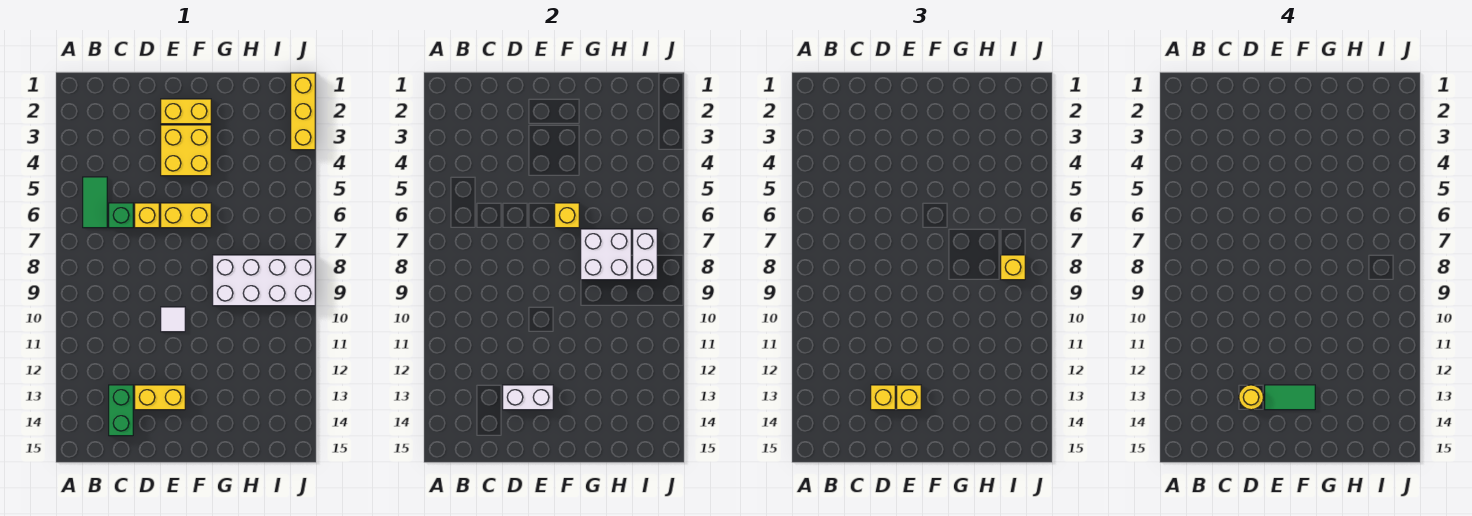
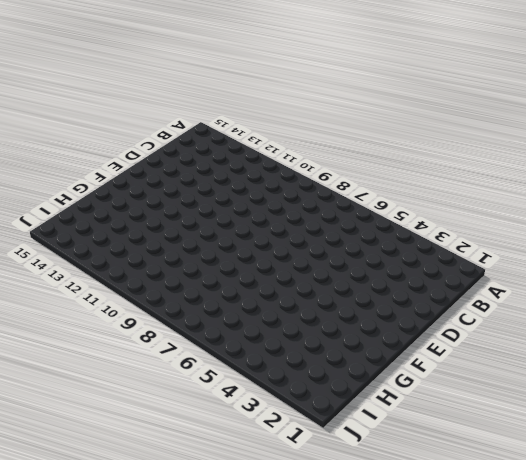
none -> green 1x2 tile [83,177,107,228]
none -> green 1x1 brick [109,203,133,228]
none -> green 1x2 brick [109,385,133,436]

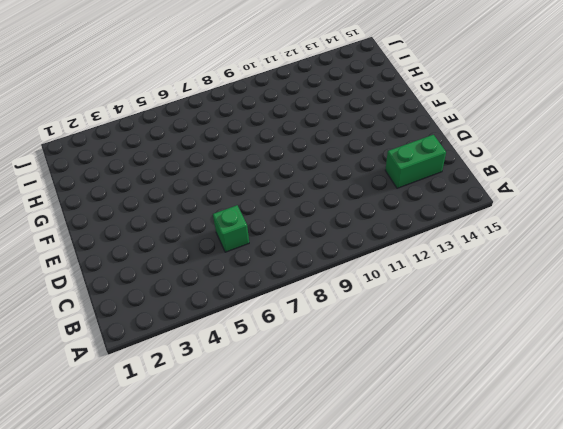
none -> green 1x2 tile [83,177,107,228]
none -> yellow 1x1 brick [135,203,159,228]
none -> yellow 1x2 brick [135,385,185,410]

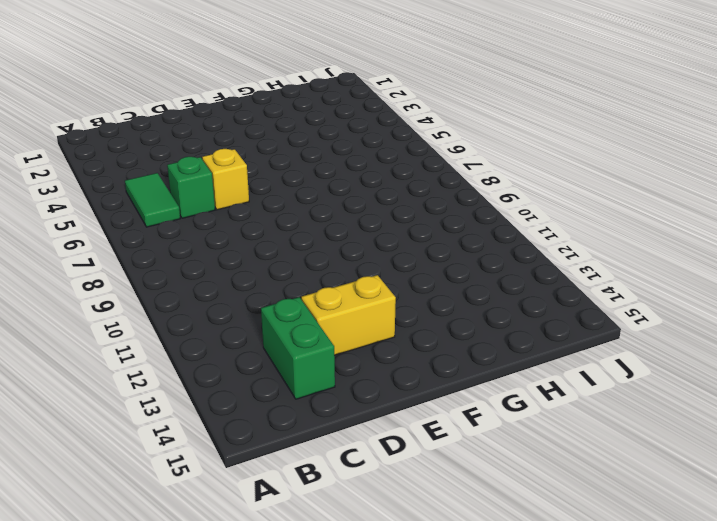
none -> yellow 1x2 brick [161,99,211,124]
none -> yellow 2x2 brick [161,125,211,176]
none -> yellow 1x2 brick [161,203,211,228]

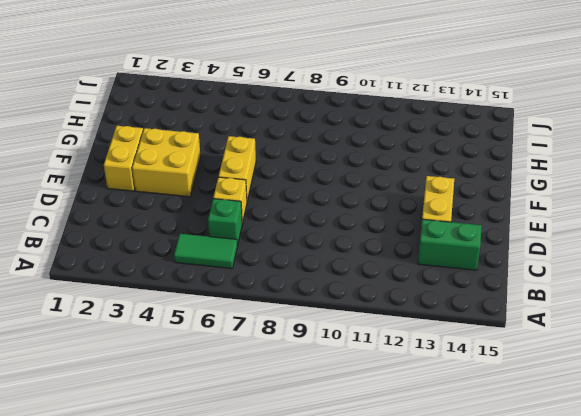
none -> white 1x1 tile [161,307,185,332]
none -> white 2x4 brick [213,255,315,306]
none -> yellow 1x3 brick [291,73,315,150]

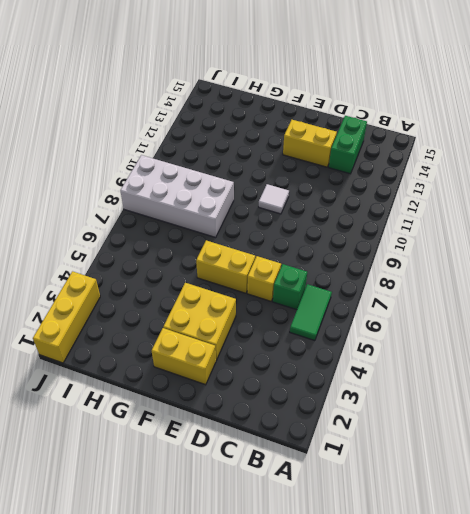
none -> white 1x2 brick [503,385,553,410]
none -> yellow 1x1 brick [555,203,579,228]
none -> white 2x2 brick [581,229,631,280]

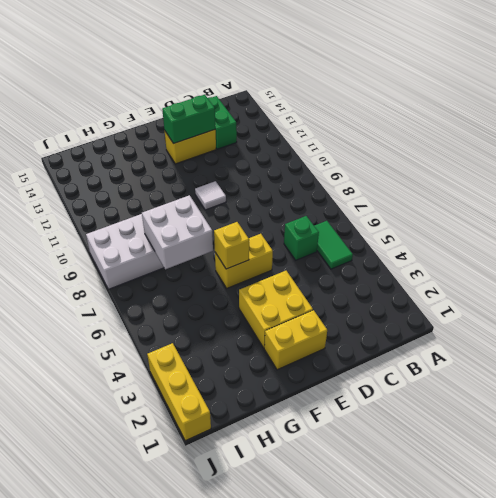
green 1x2 brick [162,95,215,143] -> white 1x2 brick [503,385,553,410]
none -> yellow 1x1 brick [135,203,159,228]
none -> white 1x2 brick [633,229,657,280]
none -> yellow 1x1 brick [871,385,895,410]

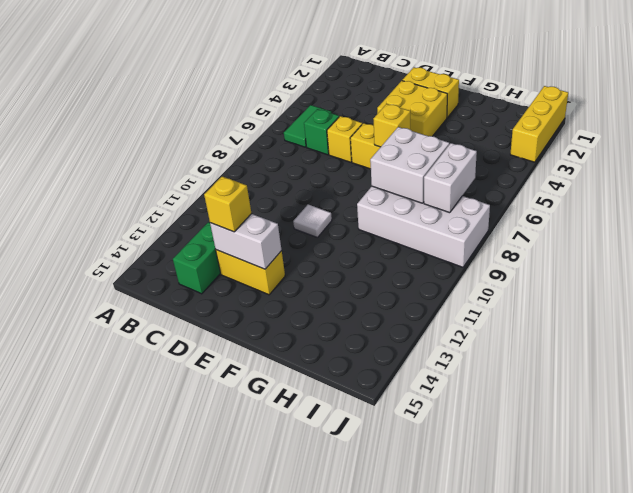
none -> yellow 1x1 brick [897,385,921,410]
none -> yellow 1x1 brick [1001,255,1025,280]
none -> yellow 1x1 round brick [1239,385,1263,410]

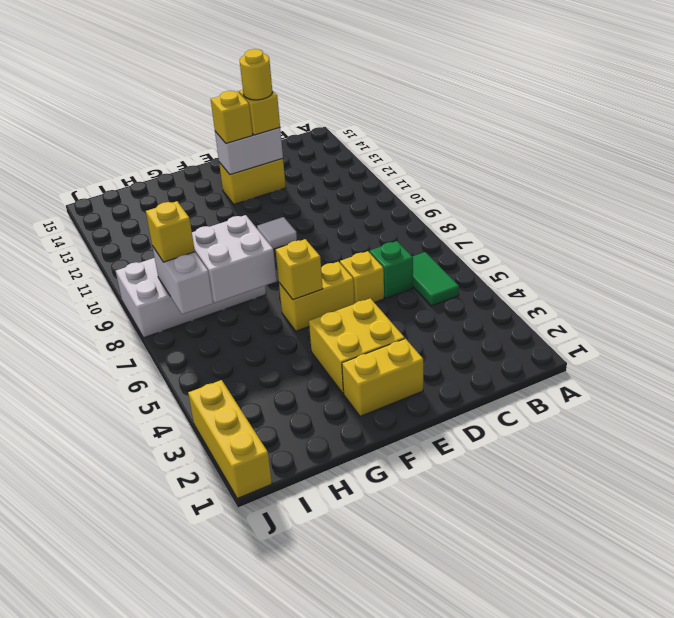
none -> green 1x2 brick [109,385,133,436]
none -> green 1x2 tile [1265,385,1315,410]

